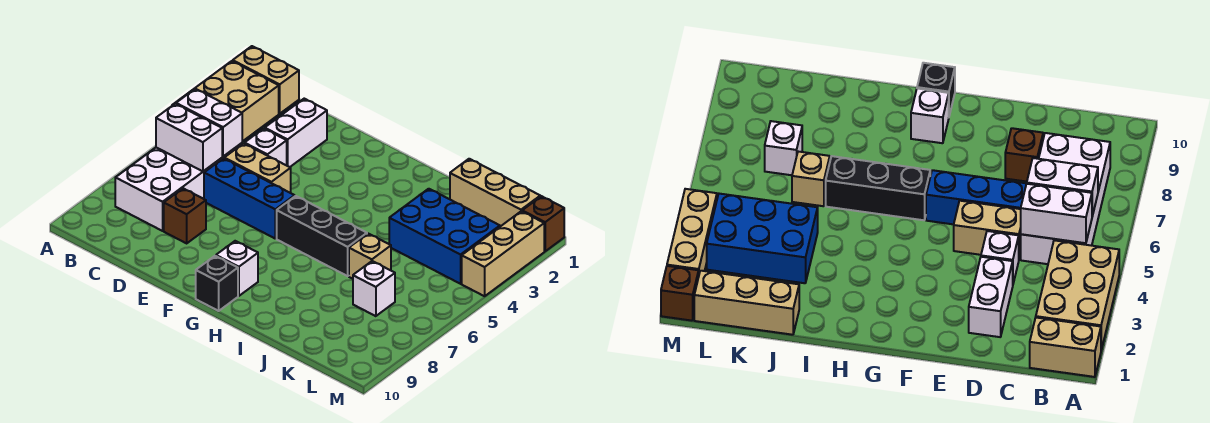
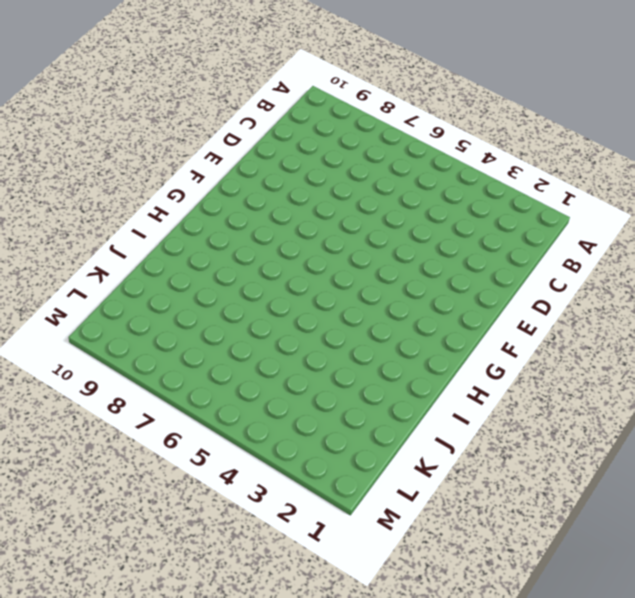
none -> tan 1x2 brick [233,46,299,114]
none -> tan 2x3 brick [173,61,279,142]
none -> white 2x4 brick [115,143,242,231]

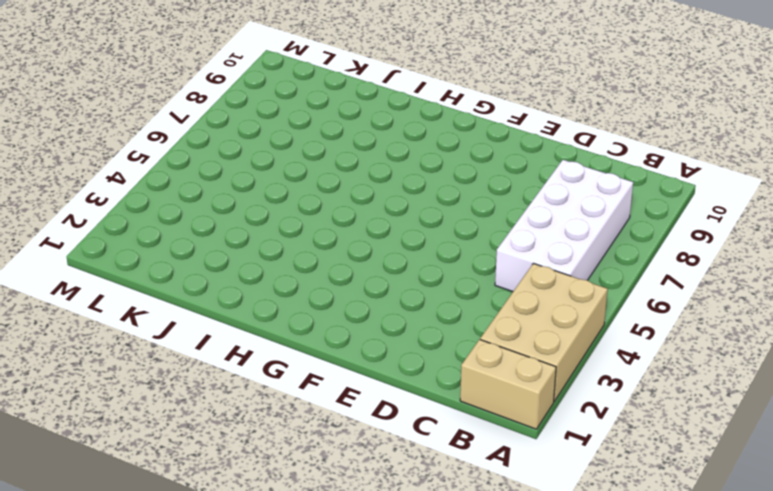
none -> white 1x2 brick [265,99,327,167]
none -> white 1x1 brick [245,129,287,165]
none -> tan 1x2 brick [224,143,291,193]

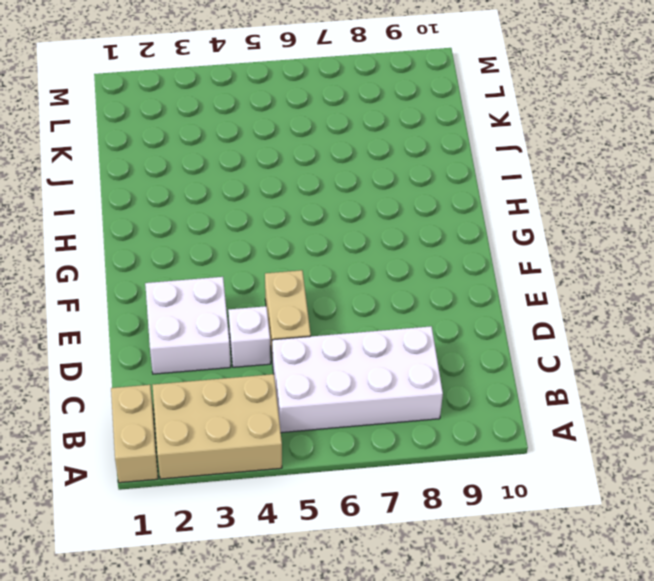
white 2x2 brick [145,277,231,374] -> white 1x2 brick [265,99,327,167]
none -> blue 1x3 brick [204,158,295,238]
none -> brown 1x1 brick [164,188,206,243]
none -> black 1x3 brick [277,196,367,276]

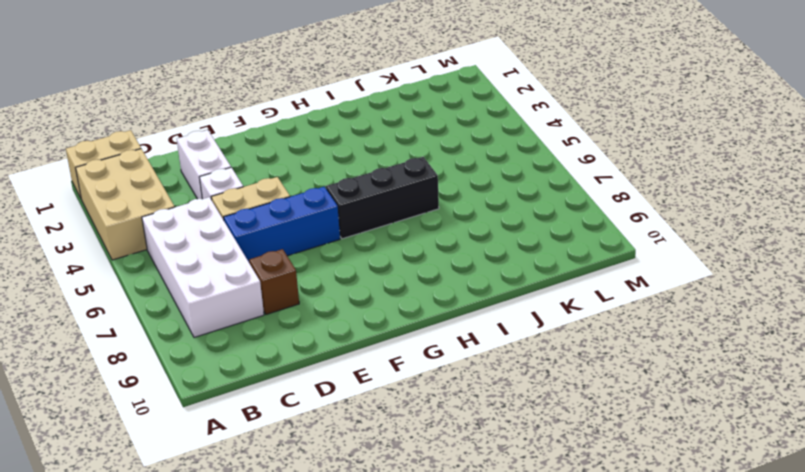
none -> white 1x1 brick [216,241,258,296]
none -> black 1x1 brick [196,256,238,311]
none -> tan 1x3 brick [450,159,540,226]

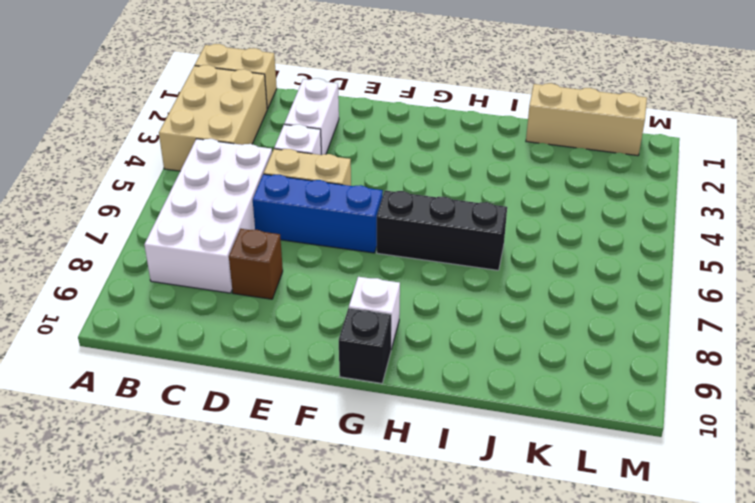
none -> blue 2x3 brick [389,189,500,284]
none -> tan 1x1 brick [349,234,391,279]
none -> white 1x1 brick [353,261,395,316]

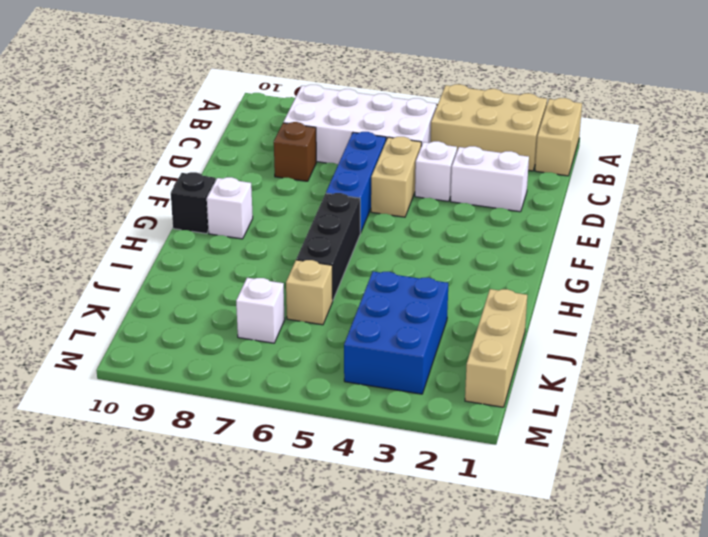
none -> brown 1x1 brick [522,196,564,251]
none -> tan 1x3 brick [462,211,544,296]
none -> white 1x2 brick [176,89,242,156]

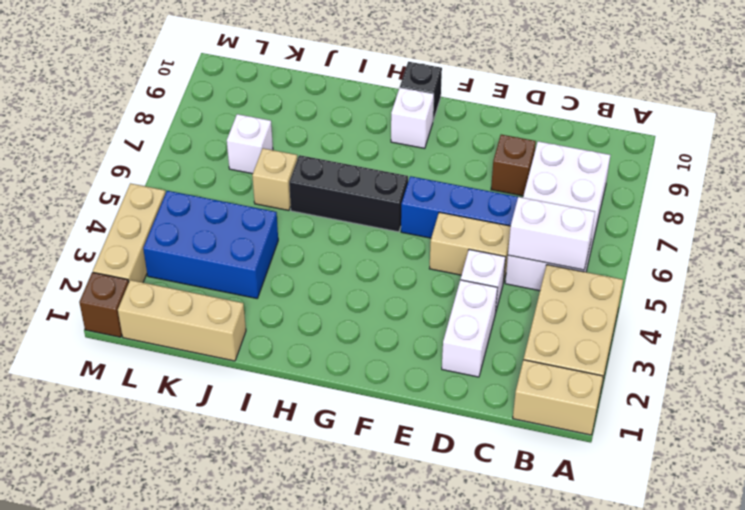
none -> white 1x2 brick [156,104,222,171]

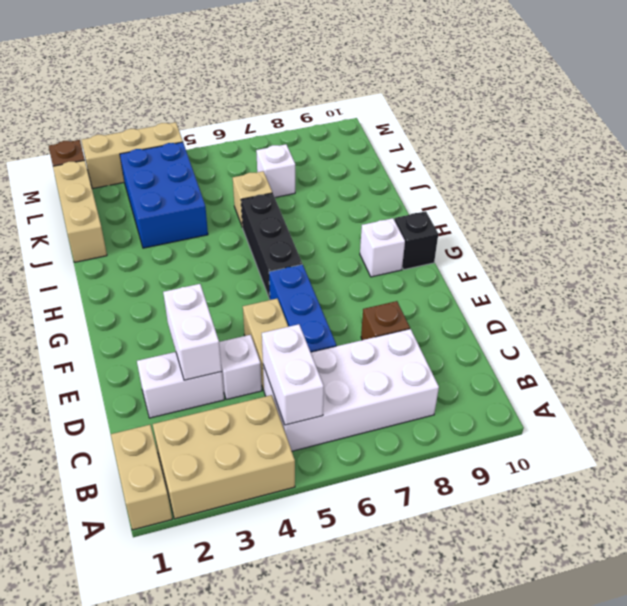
white 1x2 brick [163,284,222,380] -> white 1x2 brick moved to [156,104,222,171]

